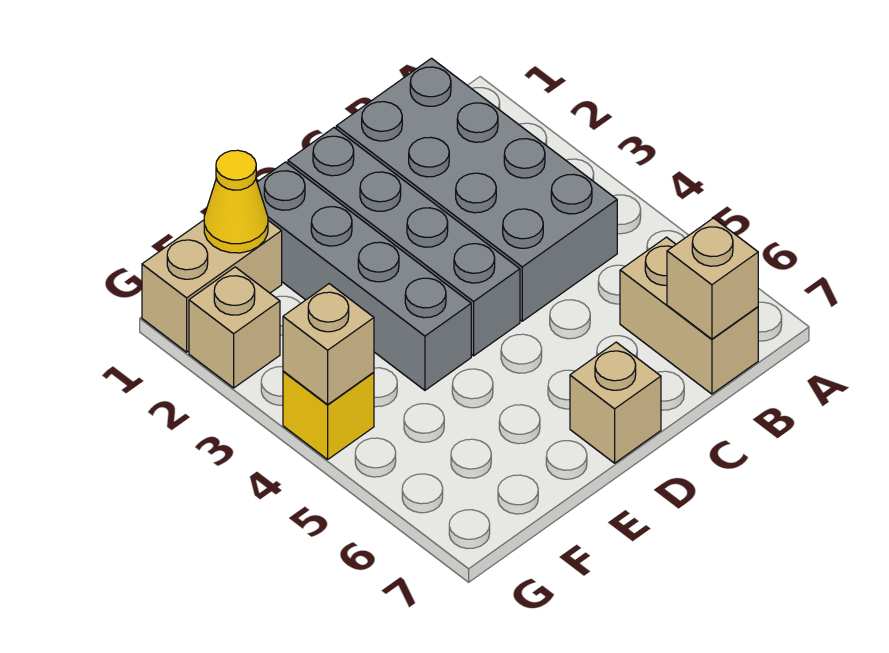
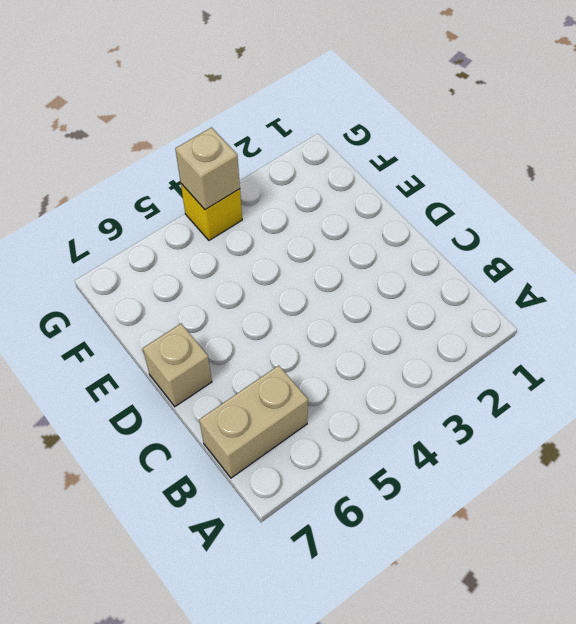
none -> grey 2x4 brick [336,58,617,321]
none -> grey 1x4 brick [288,128,520,356]

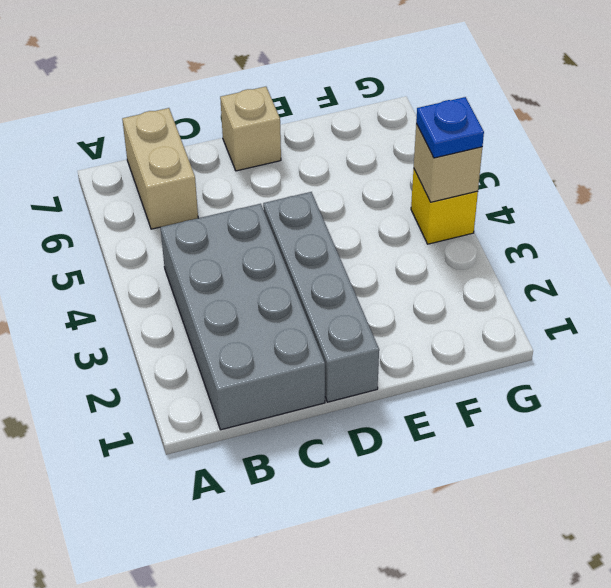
blue 1x1 plate [416,97,484,158] -> none
none -> grey 1x4 brick [257,162,471,390]
none -> tan 1x2 brick [142,220,282,352]

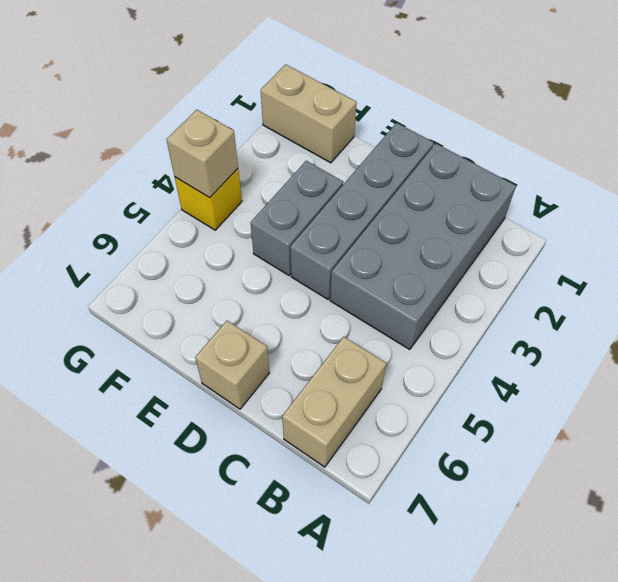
grey 1x2 brick [251,161,343,275] -> grey 1x4 brick [257,162,471,390]
none -> tan 1x1 brick [189,267,280,388]
none -> tan 1x1 brick [667,218,758,339]

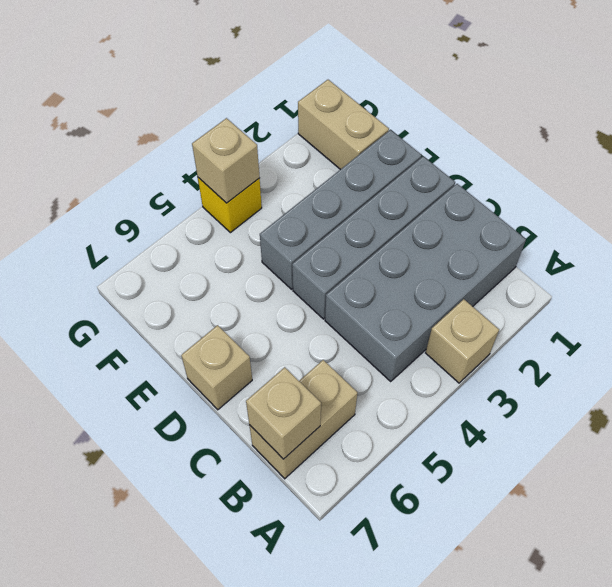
tan 1x1 brick [426,299,499,383] -> tan 1x1 brick moved to [189,267,280,388]
none -> yellow 1x1 cone [204,150,268,253]

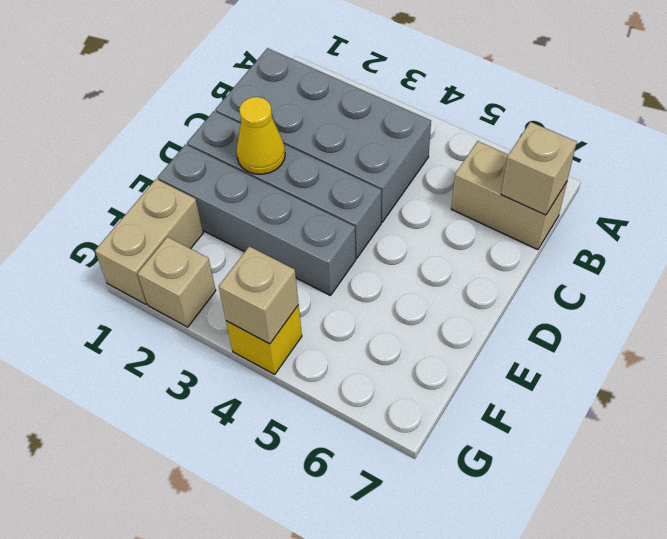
yellow 1x1 cone [236,97,285,174] -> yellow 1x1 cone moved to [204,150,268,253]
none -> tan 1x1 brick [570,342,661,463]

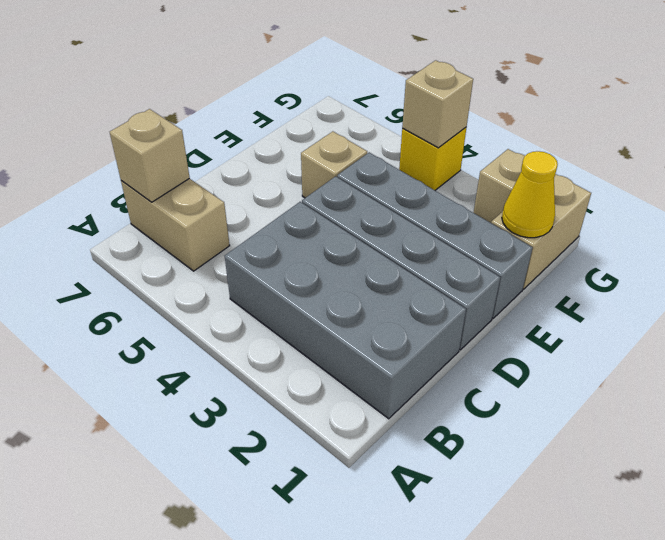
tan 1x1 brick [301,131,367,198] -> tan 1x1 brick moved to [570,342,661,463]

